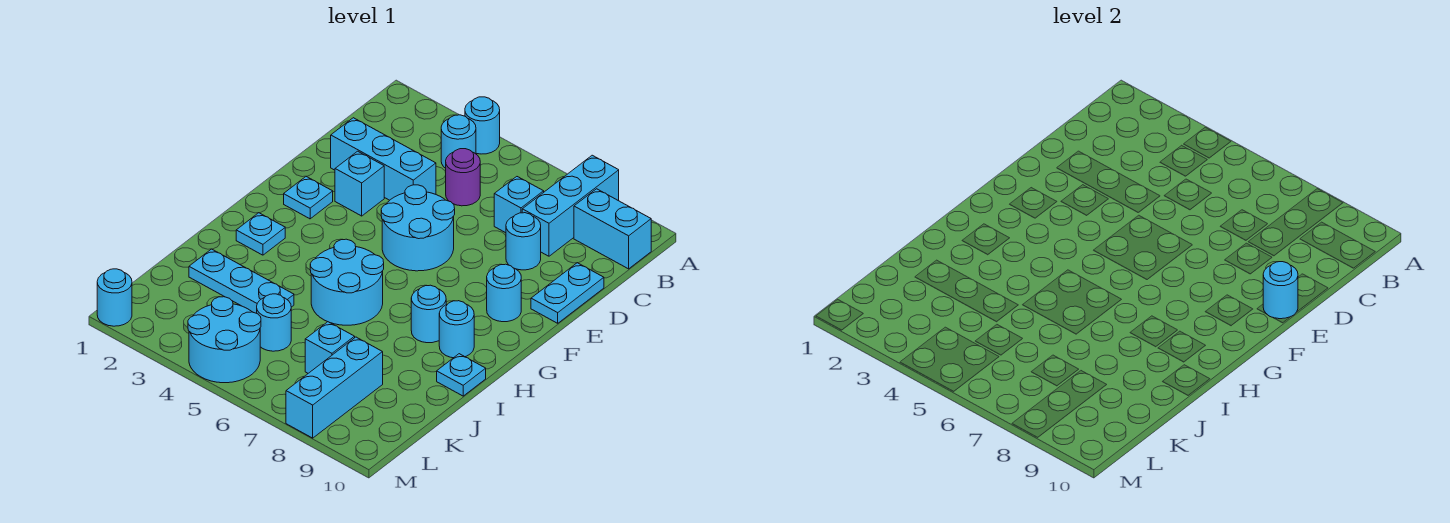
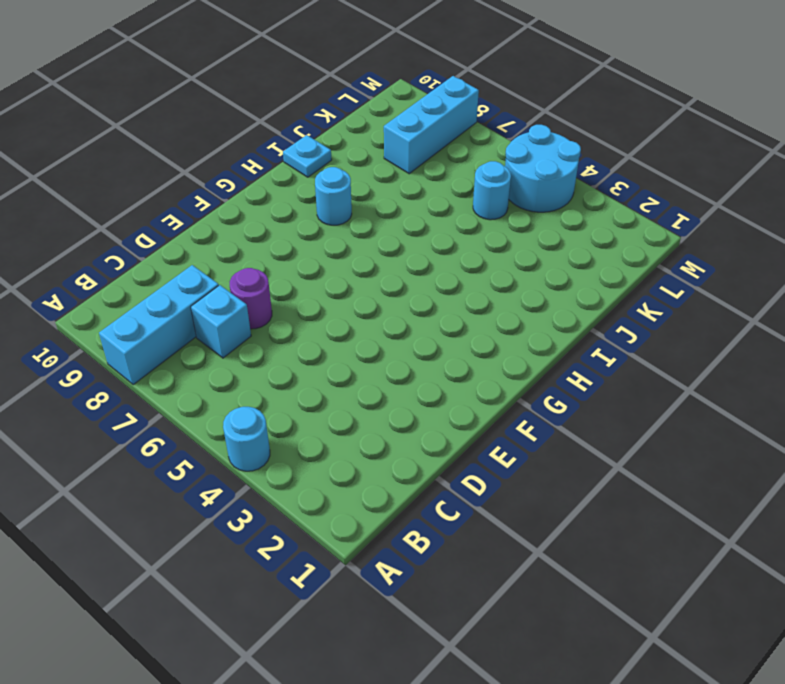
purple 1x1 round brick [230,268,272,329] -> purple 1x1 round brick moved to [446,149,480,206]
none -> cyan 1x1 round brick [441,115,476,168]
none -> cyan 1x2 brick [574,189,651,269]
none -> cyan 1x3 brick [331,118,436,200]

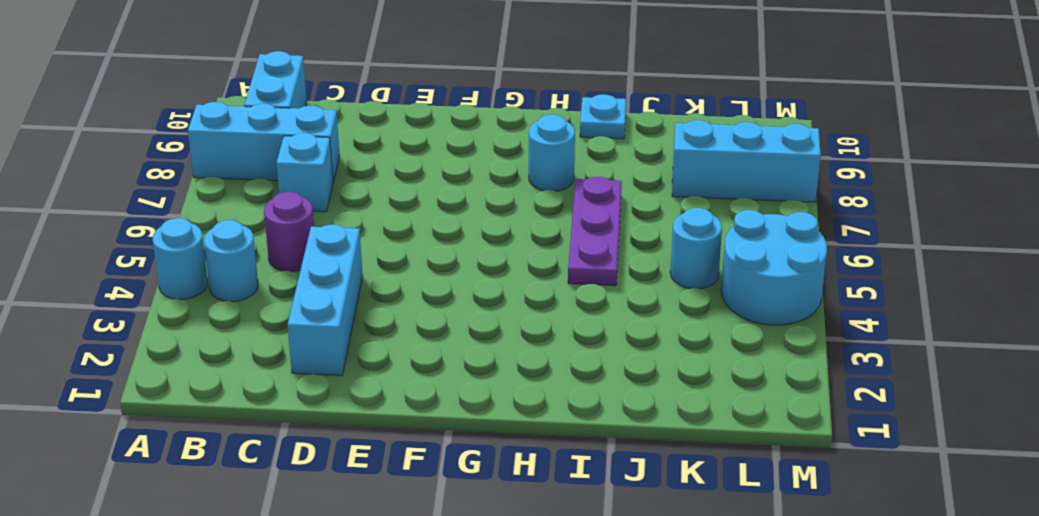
purple 1x3 plate [568,177,622,286] -> cyan 2x2 round brick [310,239,384,325]
none -> cyan 1x1 round brick [506,213,541,270]
none -> cyan 1x2 plate [531,263,604,323]
none -> cyan 1x1 brick [335,151,384,216]

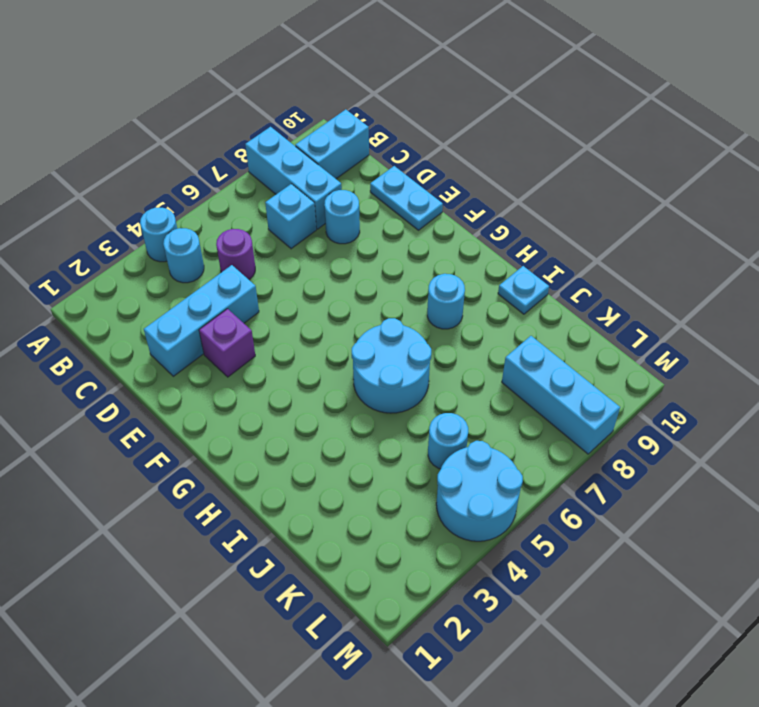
purple 1x1 brick [199,309,255,377] -> cyan 1x1 brick [335,151,384,216]
none -> cyan 2x2 round brick [381,185,455,271]
none -> cyan 1x1 plate [284,176,333,219]
none -> cyan 1x1 round brick [487,264,521,322]

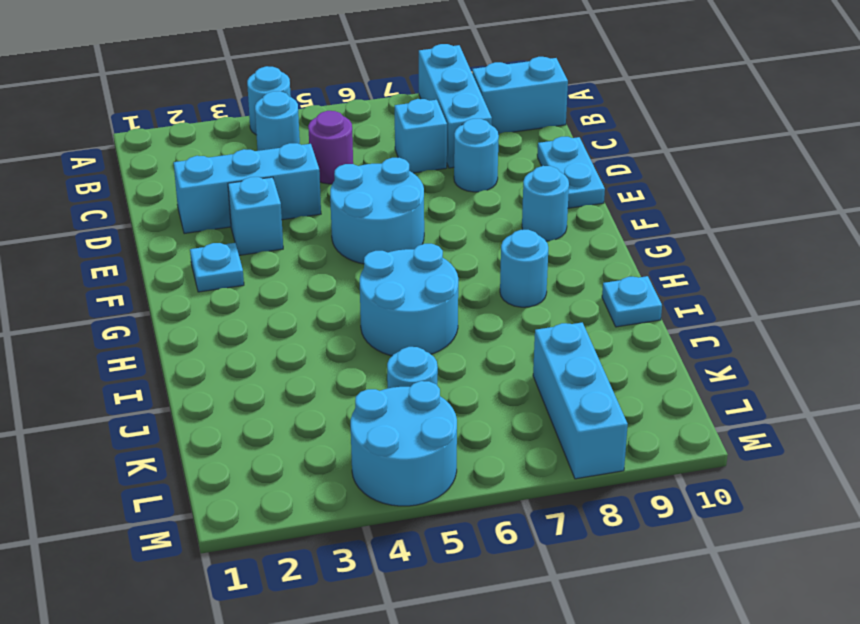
none -> cyan 1x1 plate [236,213,285,255]
none -> cyan 1x1 round brick [439,301,474,358]
none -> cyan 1x3 plate [189,249,294,313]

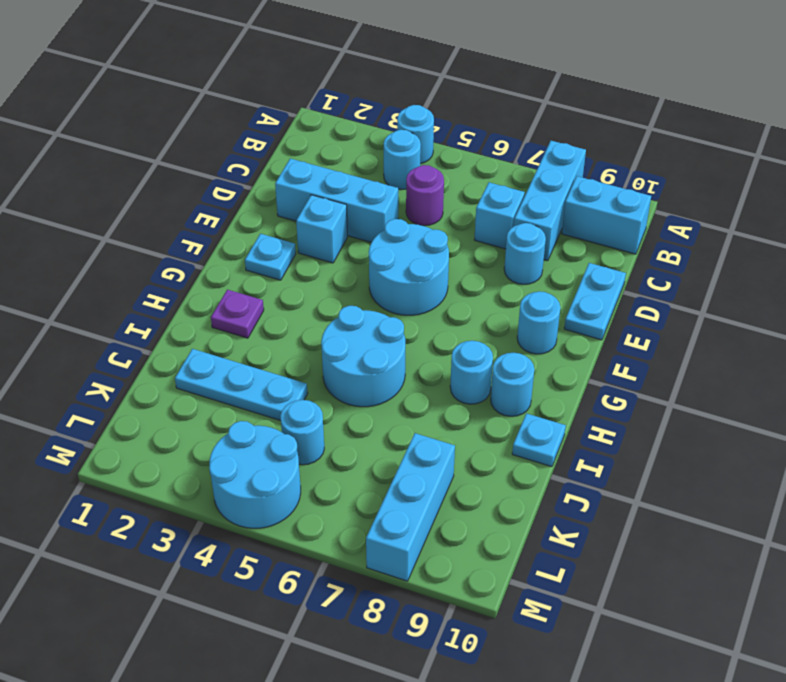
purple 1x1 plate [211,290,264,338] -> cyan 1x1 plate [236,213,285,255]
none -> cyan 1x1 brick [305,322,355,373]
none -> cyan 1x1 round brick [97,269,132,326]
none -> cyan 1x1 round brick [1263,262,1298,319]

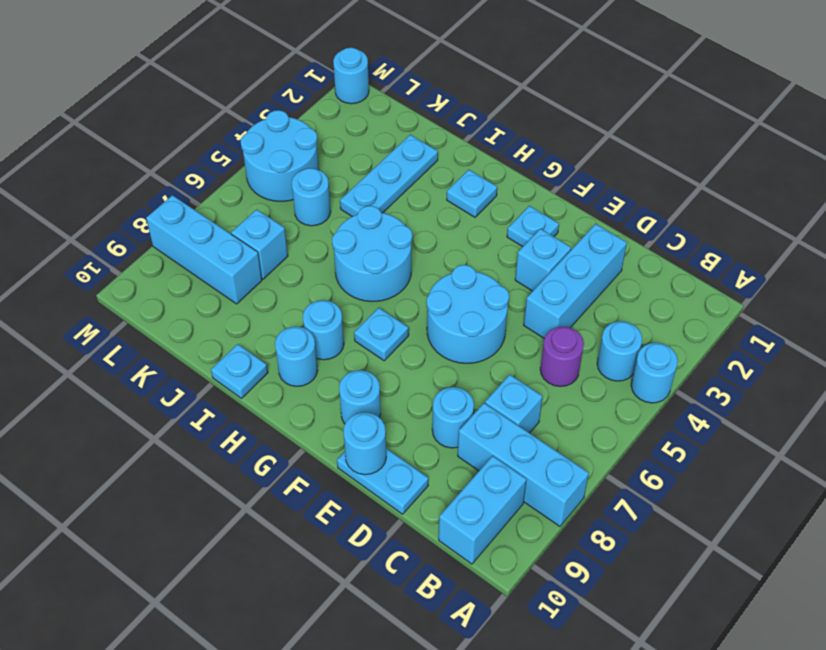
cyan 1x1 plate [354,308,409,361] -> none

